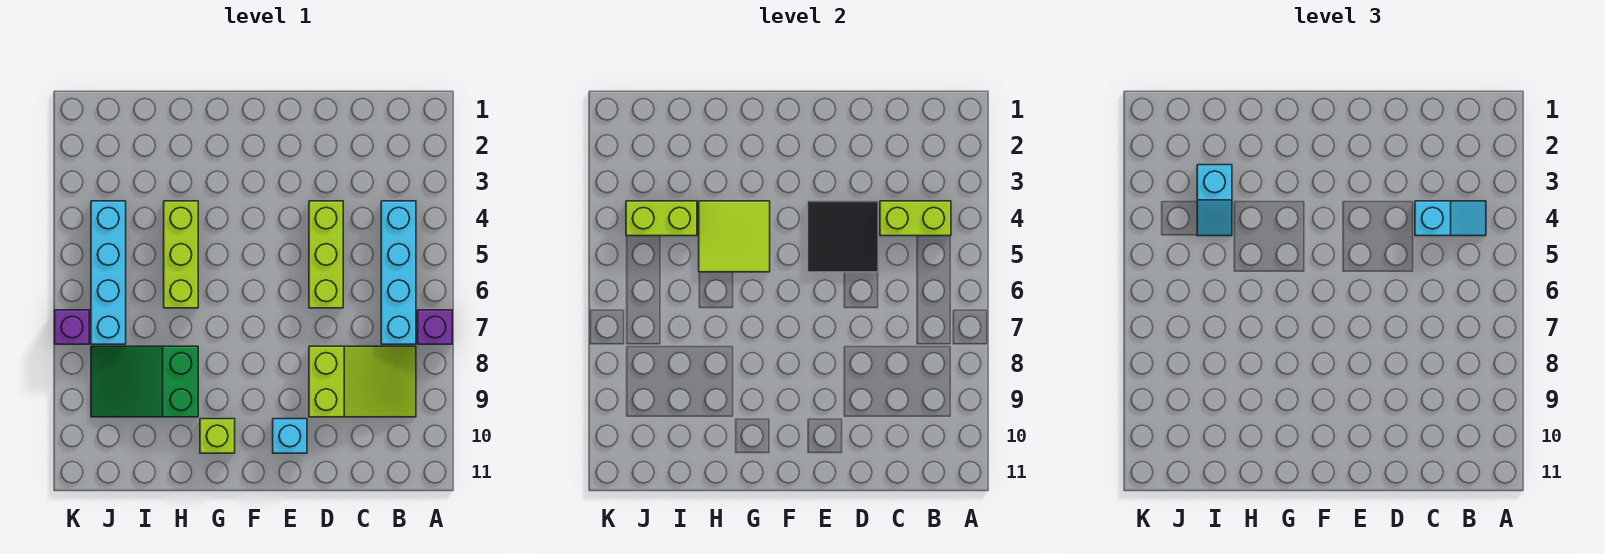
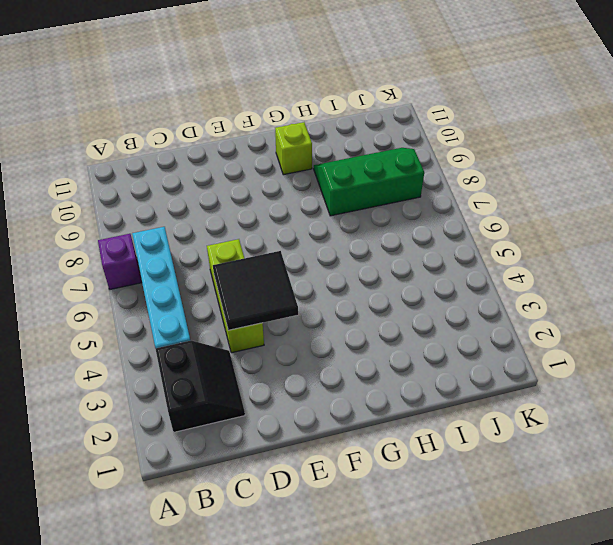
black 2x2 slope [155,341,245,432] -> none
green 2x3 slope [314,148,424,216] -> green 2x3 slope turned to [91,346,198,417]
none -> lime 2x3 slope [309,346,416,417]
none -> cyan 1x1 brick [273,419,307,453]
none -> lime 1x3 brick [164,201,198,308]

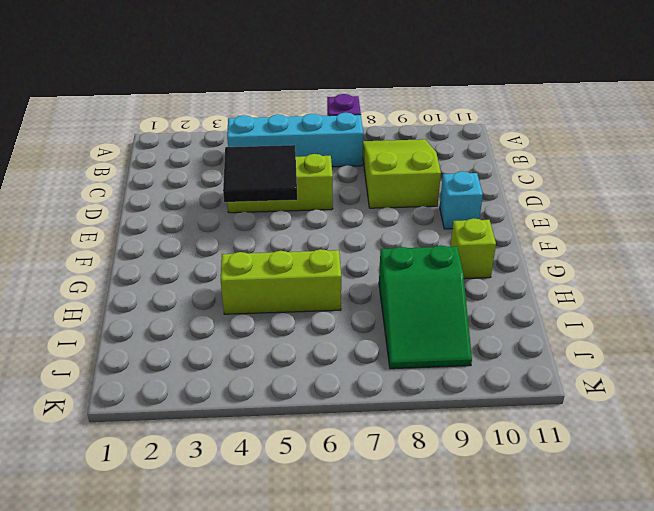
none -> cyan 1x4 brick [91,201,126,344]
none -> purple 1x1 brick [55,310,89,344]
none -> lime 1x2 brick [880,201,951,236]

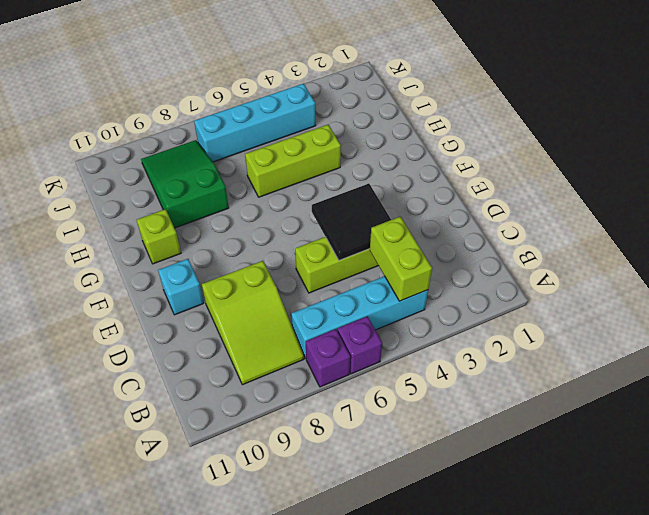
purple 1x1 brick [338,316,382,374] -> purple 1x1 brick moved to [55,310,89,344]
none -> lime 2x2 tile [699,201,770,272]
none -> lime 1x2 brick [626,201,697,236]
none -> cyan 1x2 slope [1415,201,1486,236]

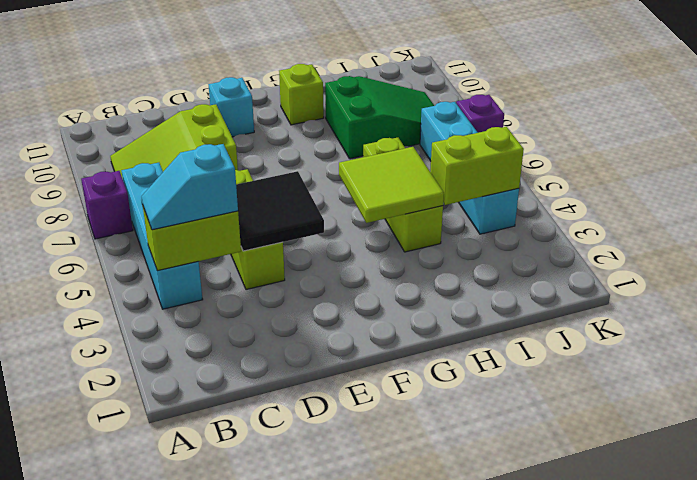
none -> cyan 1x2 slope [1197,165,1232,236]

